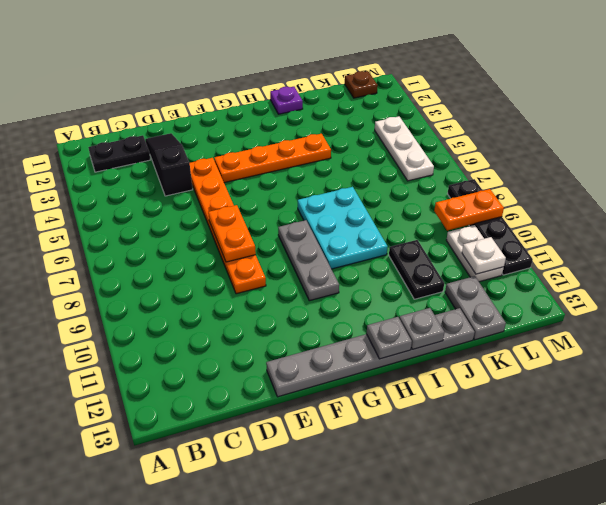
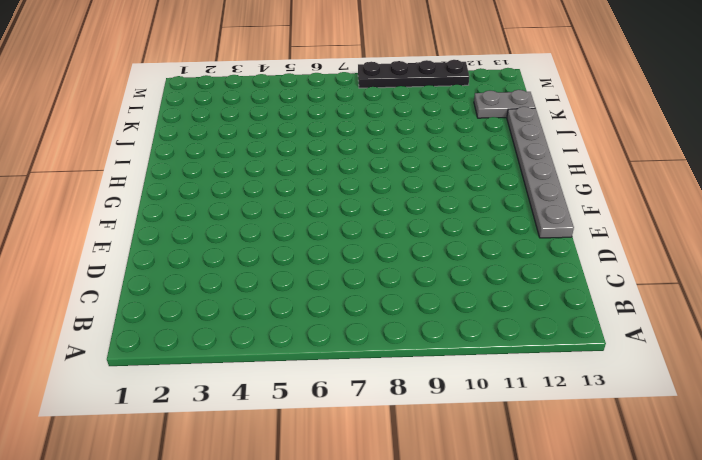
none -> black 1x2 plate [88,135,150,172]
none -> black 1x3 slope [145,133,193,196]
none -> orange 1x6 plate [190,158,266,294]

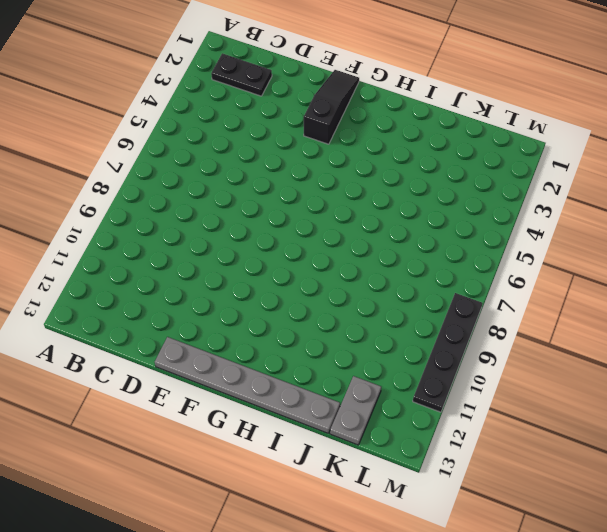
black 1x3 slope [304,70,359,144] -> black 1x3 slope moved to [145,133,193,196]
none -> orange 1x6 plate [190,158,266,294]
none -> orange 1x4 plate [214,134,331,183]
none -> grey 1x3 plate [278,220,339,301]

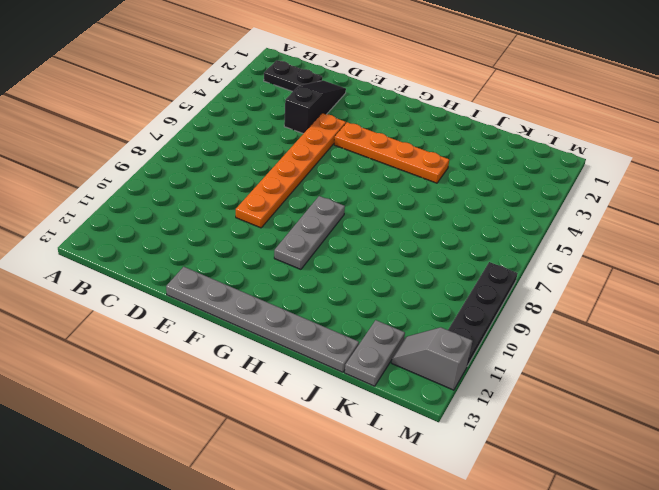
grey 1x2 slope [391,327,473,390] -> none
none -> cyan 2x3 plate [298,187,388,269]
none -> purple 1x1 plate [270,87,303,114]
none -> black 1x2 plate [389,240,444,299]

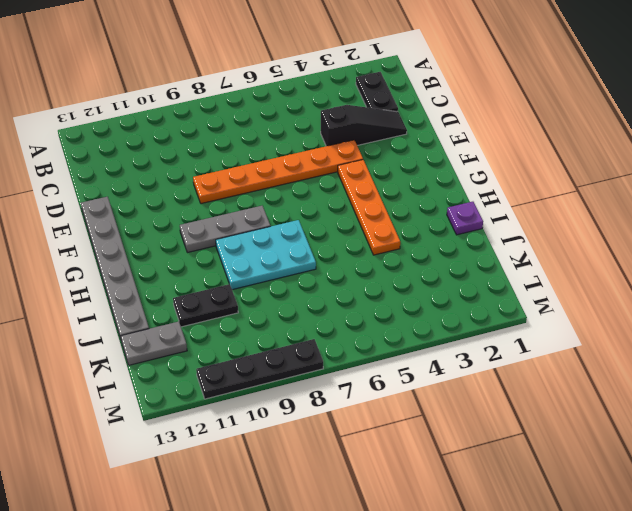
none -> brown 1x1 plate [345,71,378,98]
none -> white 1x3 plate [375,116,434,181]
none -> white 1x2 plate [446,225,504,282]

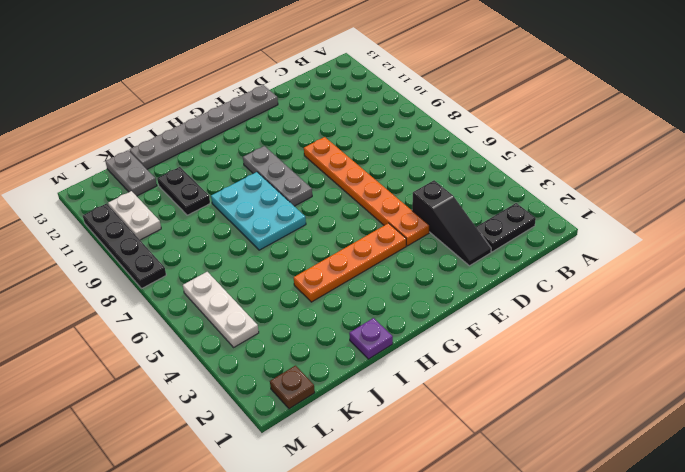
none -> orange 1x2 plate [208,205,256,262]
none -> grey 1x1 plate [367,317,412,359]
none -> grey 1x1 plate [399,308,444,349]

